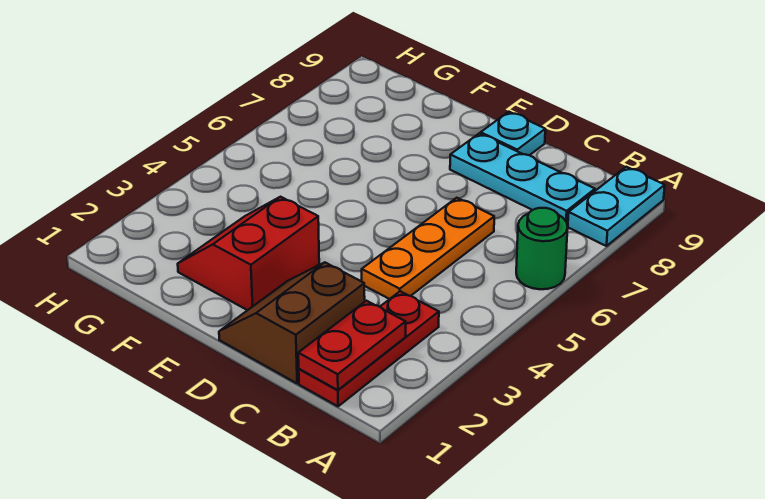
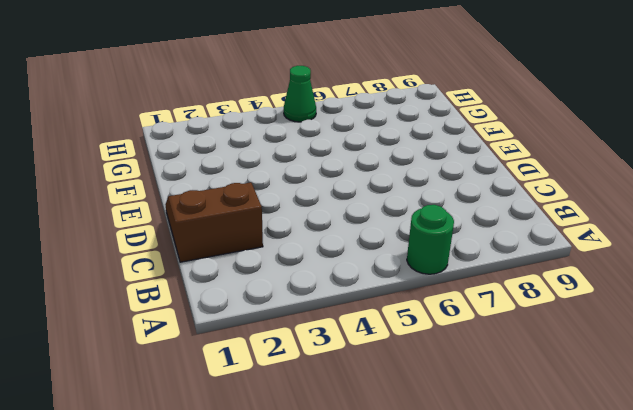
green 1x1 cone [284,66,316,122] -> none
none -> cyan 1x2 plate [568,167,665,246]
none -> red 1x3 plate [299,291,439,406]

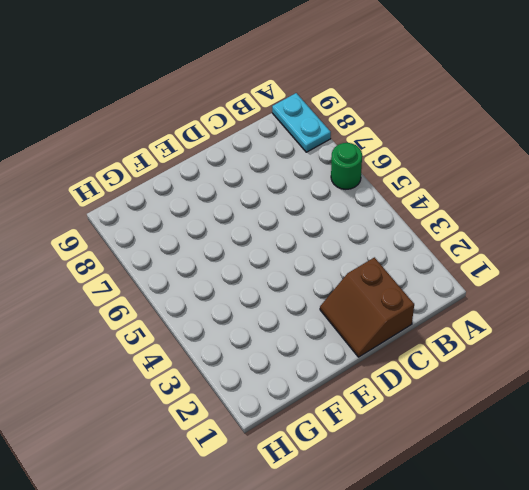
none -> red 1x3 plate [299,291,439,406]
none -> cyan 1x3 plate [450,133,595,225]

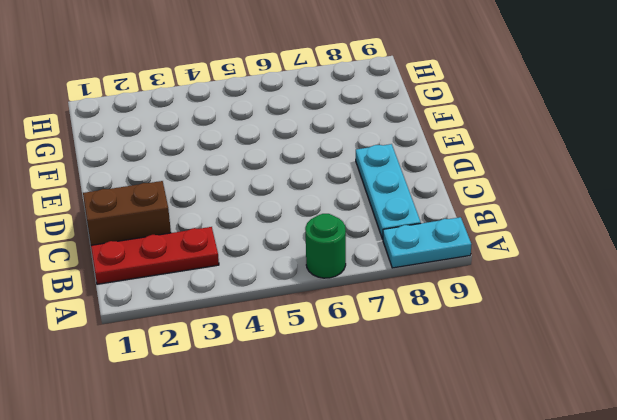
none -> orange 1x3 plate [362,198,494,299]
none -> cyan 1x1 plate [481,112,545,155]

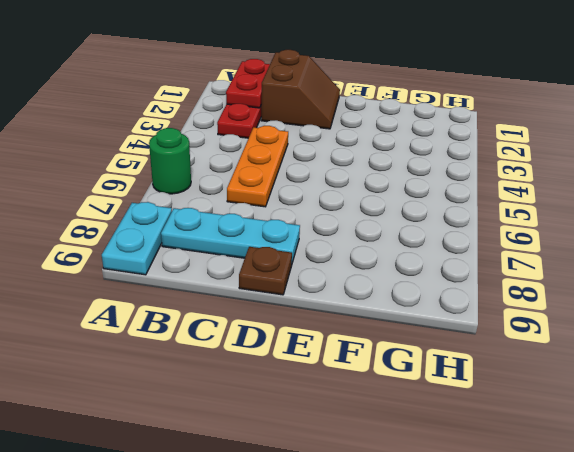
brown 1x1 plate [239,247,292,295] -> cyan 1x1 plate [481,112,545,155]
none -> red 2x2 slope [178,197,319,310]

